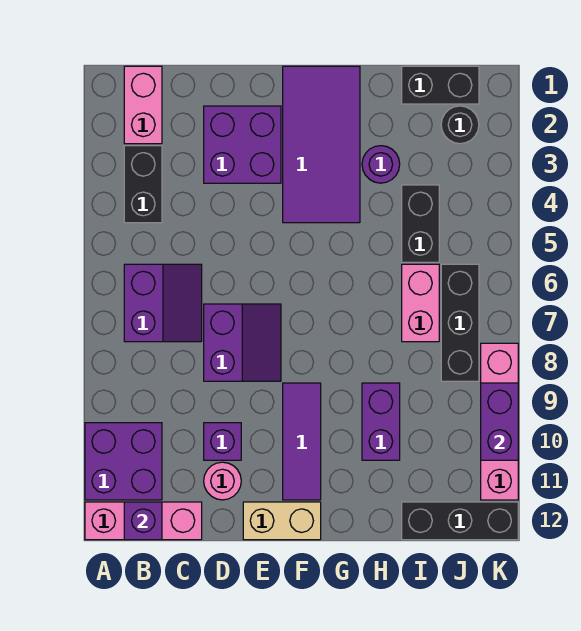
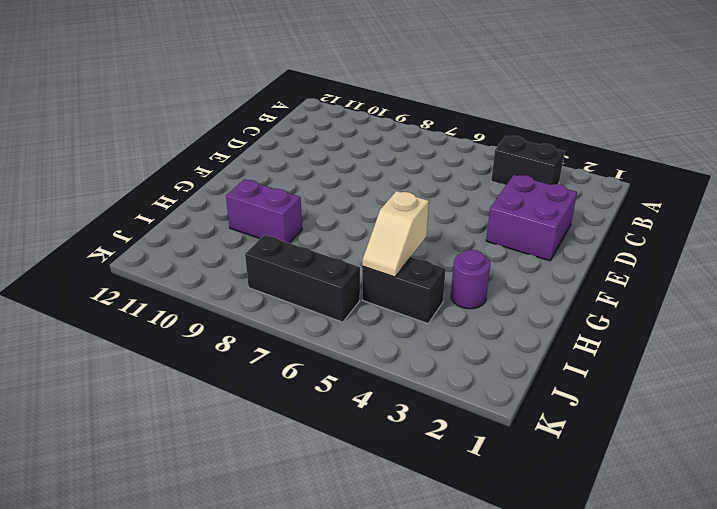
tan 1x2 slope [362,191,429,277] -> none
none -> purple 2x2 brick [85,423,162,500]
none -> pink 1x3 brick [85,502,202,540]
none -> pink 1x2 brick [124,66,162,144]

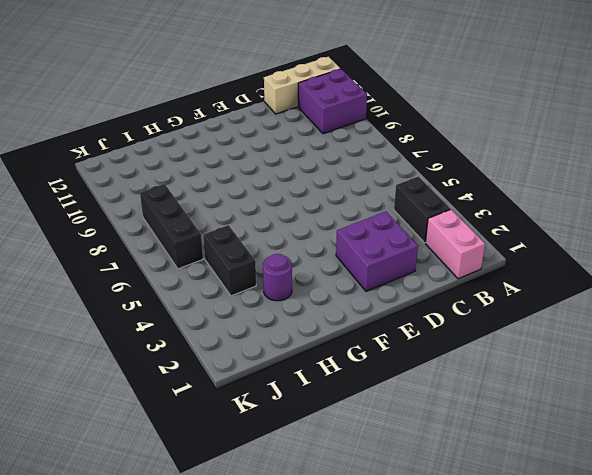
tan 1x3 brick [264,57,341,114] -> pink 1x3 brick [85,502,202,540]
none -> purple 2x2 slope [124,264,202,342]
none -> purple 2x2 slope [204,304,281,381]
none -> purple 1x1 brick [204,423,241,460]

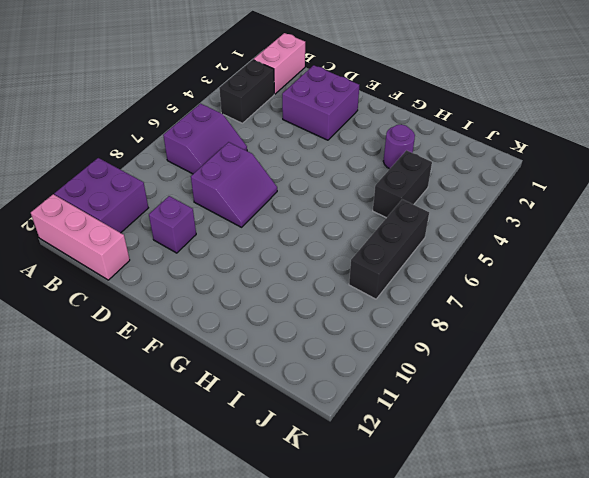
none -> pink 1x1 round brick [204,462,241,500]
none -> tan 1x2 brick [243,502,321,540]
none -> purple 2x4 tile [283,66,360,223]

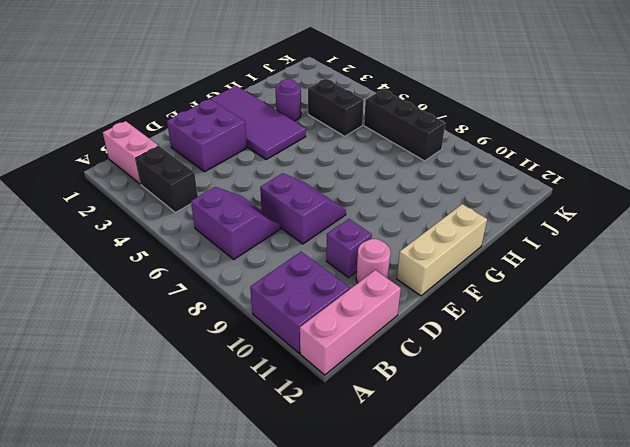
tan 1x3 brick [397,204,487,296] -> tan 1x2 brick [243,502,321,540]
none -> purple 1x3 tile [283,383,321,500]
none -> purple 1x2 brick [362,383,400,460]
none -> black 1x2 brick [402,66,479,104]

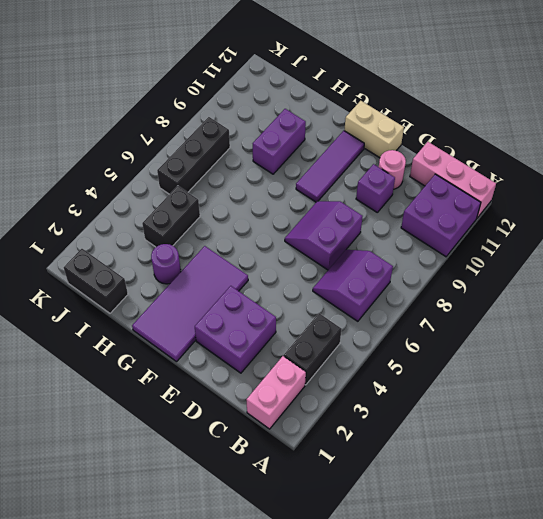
none -> pink 1x2 brick [402,264,439,342]
none -> black 1x3 brick [402,502,518,540]
none -> black 1x1 round brick [441,106,479,144]

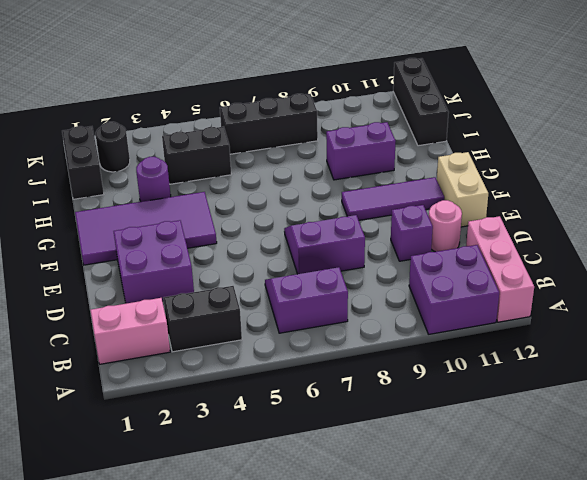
none -> pink 1x2 brick [402,264,439,342]
none -> pink 1x4 brick [481,343,518,500]
none -> purple 1x1 brick [124,502,162,540]

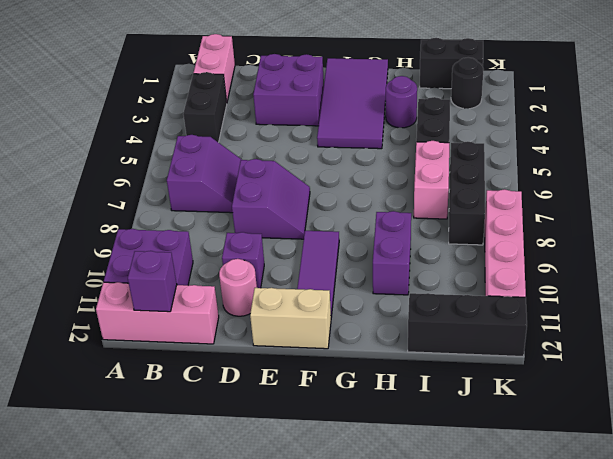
none -> purple 1x2 brick [481,383,518,460]

